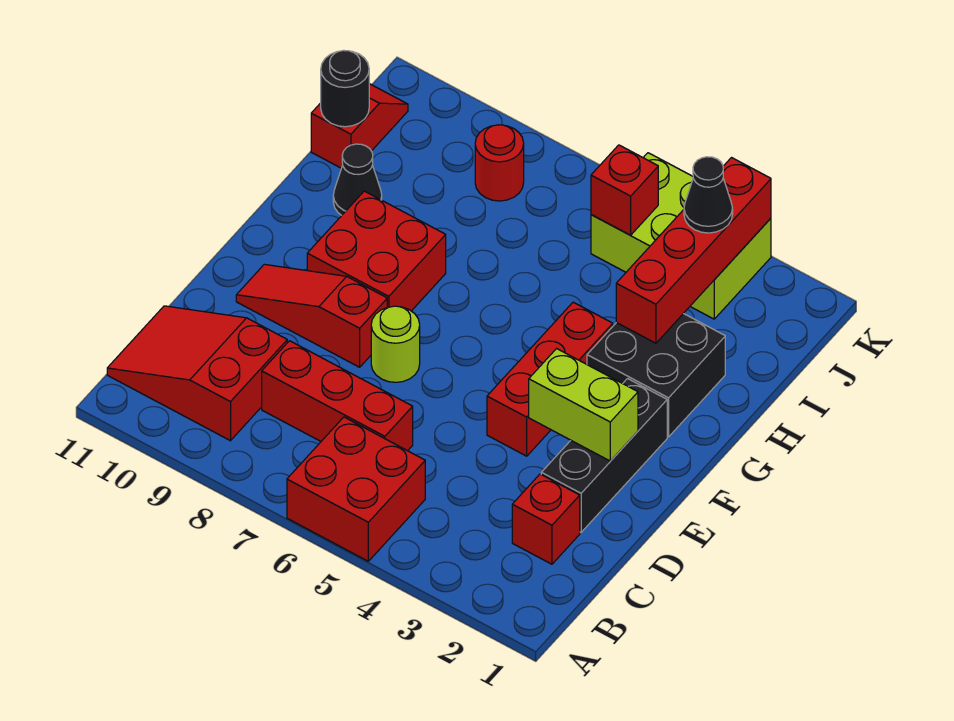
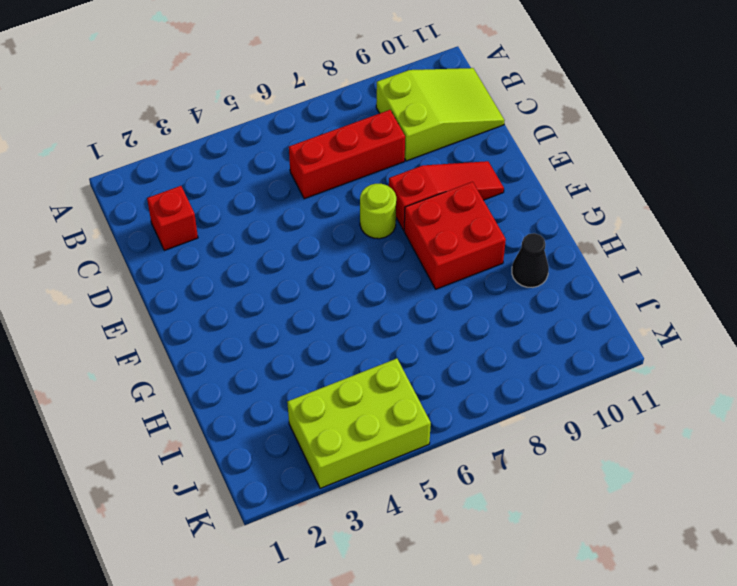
lime 2x3 slope [376,68,505,161] -> red 2x3 slope [107,306,287,441]
none -> red 2x2 brick [287,417,425,561]
none -> black 1x3 brick [541,379,667,532]
none -> red 1x3 brick [487,302,613,456]

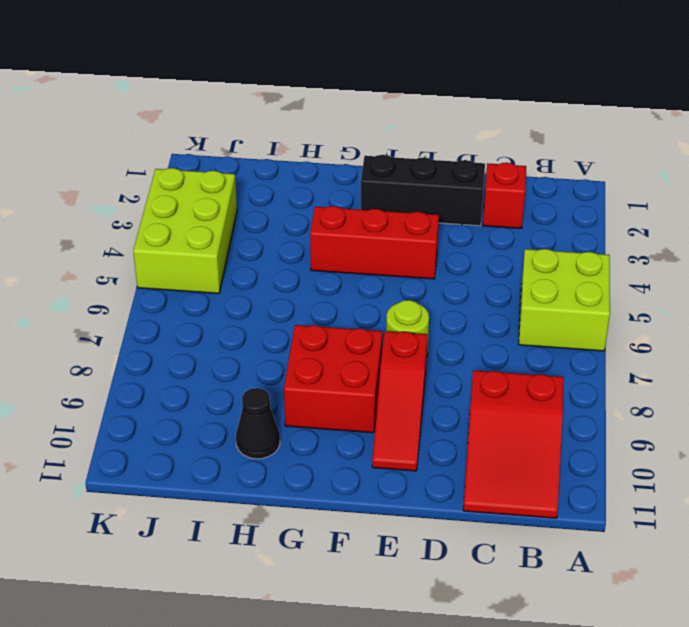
lime 2x2 brick [519,249,610,351] -> red 2x2 brick [287,417,425,561]
none -> red 1x3 brick [262,341,413,451]
none -> black 2x2 brick [587,313,725,437]
none -> red 1x2 slope [311,84,408,168]

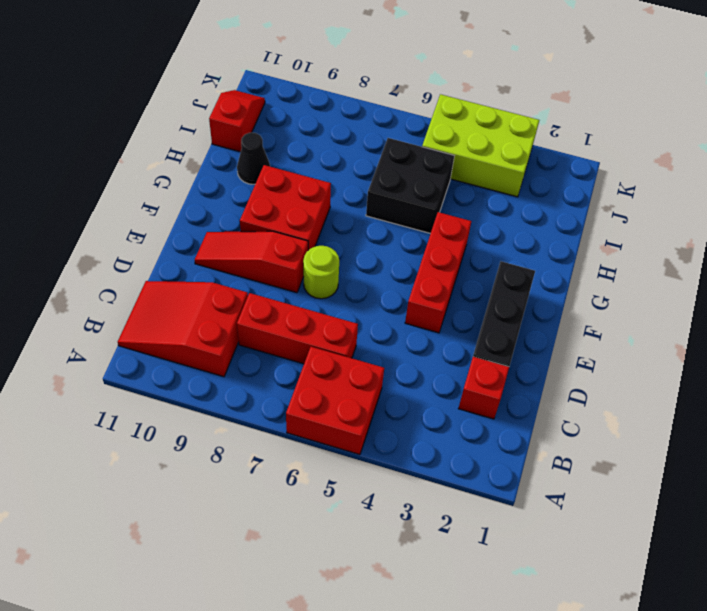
black 2x2 brick [366,138,454,233] -> black 2x2 brick moved to [587,313,725,437]
none -> red 1x1 round brick [475,125,524,201]
none -> lime 1x2 brick [529,349,638,461]
none -> red 1x4 brick [616,158,771,343]

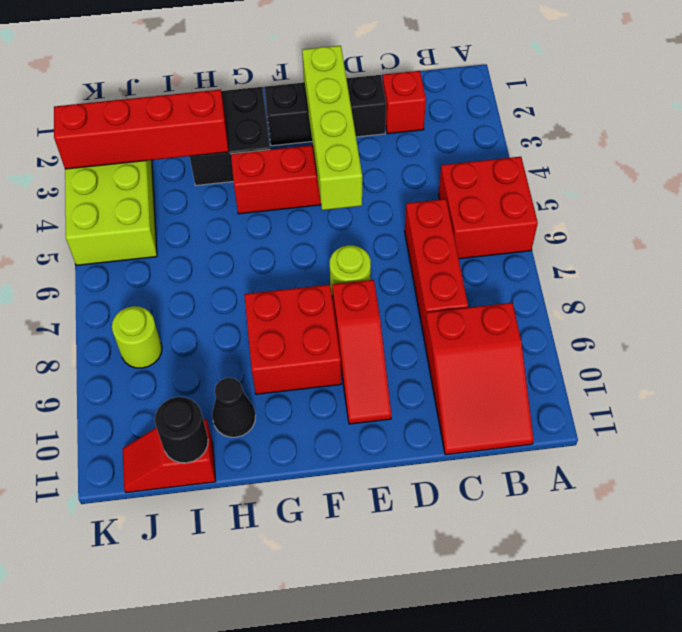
lime 1x4 brick [302,46,362,210] -> lime 1x2 brick [529,349,638,461]
lime 1x1 round brick [112,306,162,368] -> red 1x1 round brick [475,125,524,201]
none -> red 1x1 brick [591,145,658,235]
none -> black 1x1 cone [684,157,733,233]

